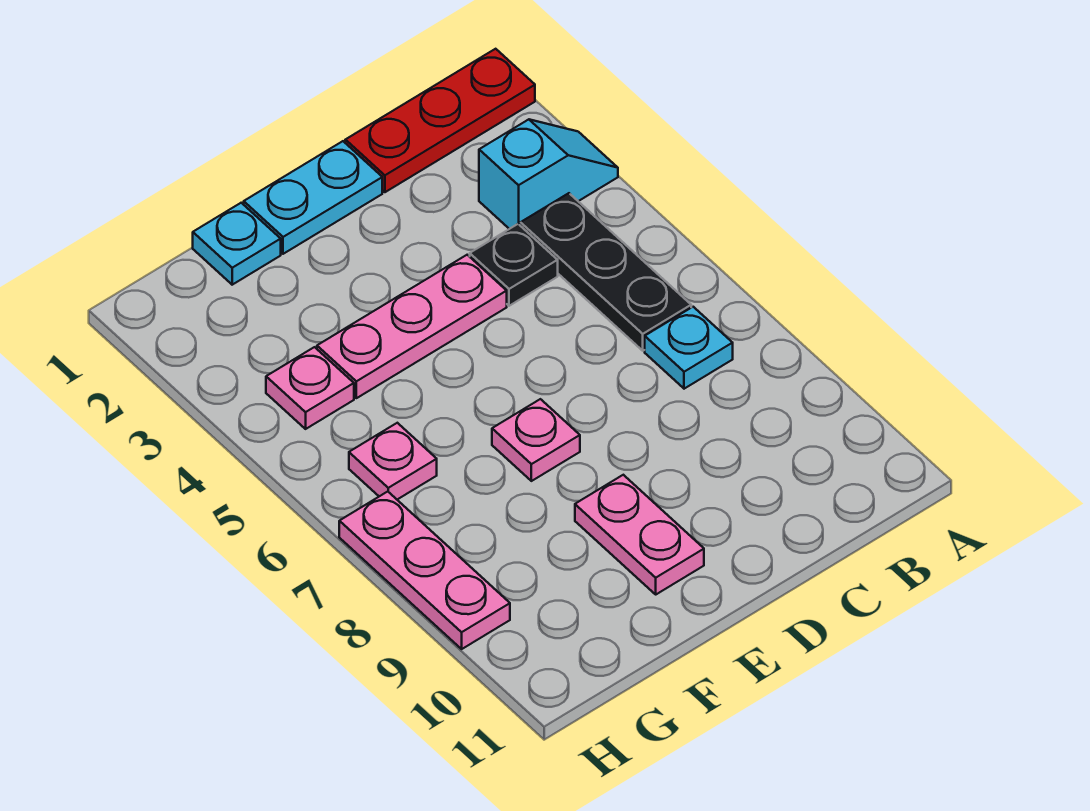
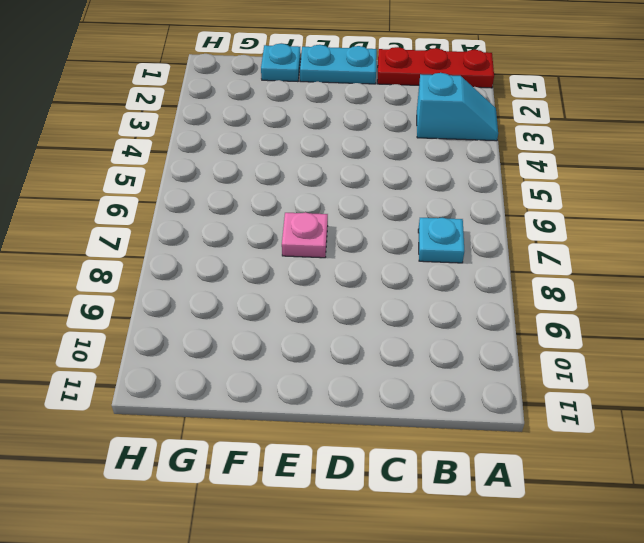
none -> black 1x3 plate [521,193,691,351]
none -> black 1x1 plate [470,224,558,306]
none -> pink 1x3 plate [317,255,507,398]

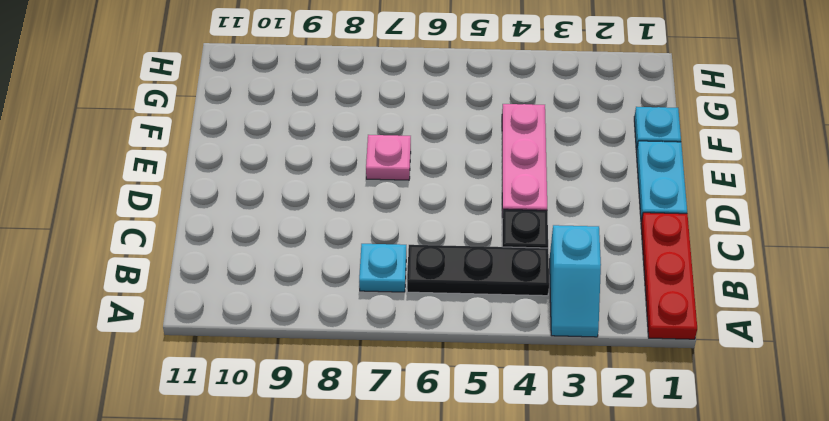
none -> pink 1x2 plate [575,475,704,594]
none -> pink 1x1 plate [266,347,354,429]
none -> pink 1x1 plate [349,423,437,499]

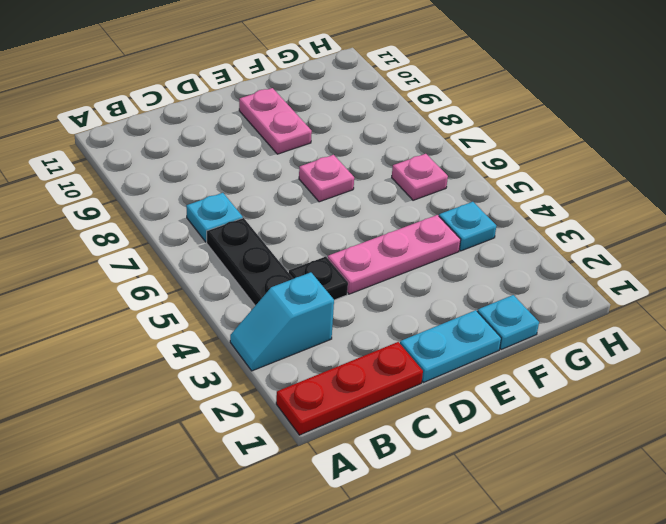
cyan 1x1 plate [439,202,496,251] -> pink 1x1 plate [266,347,354,429]
none -> pink 1x3 plate [339,492,510,649]

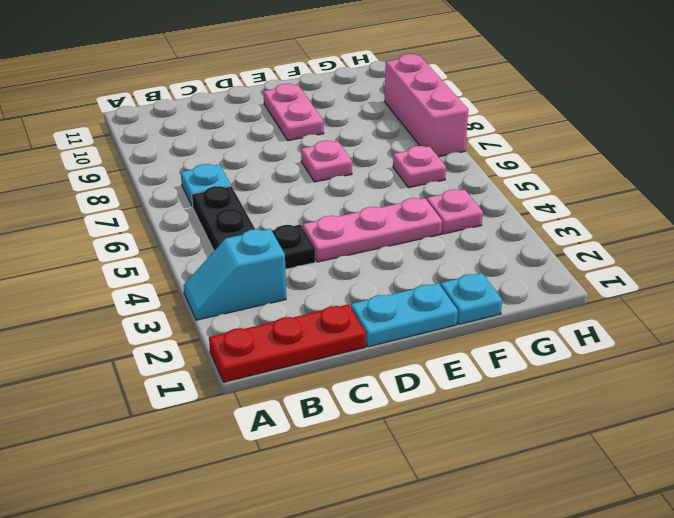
pink 1x3 brick [385,54,468,157] -> pink 1x3 plate [339,492,510,649]

